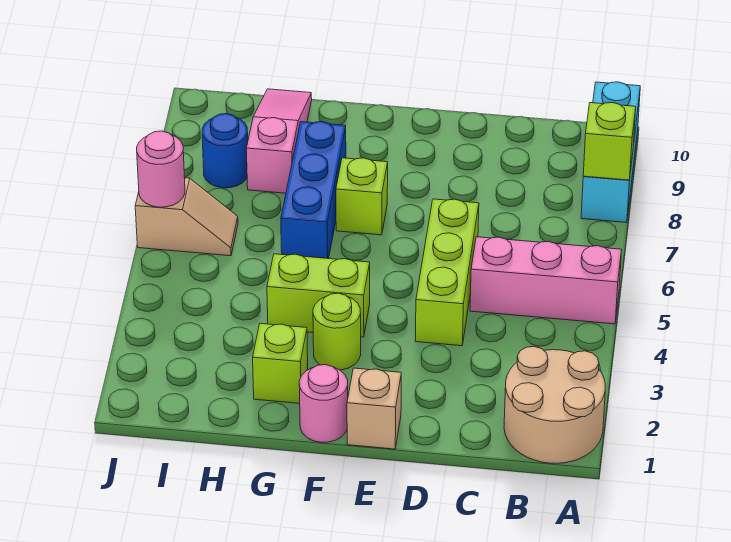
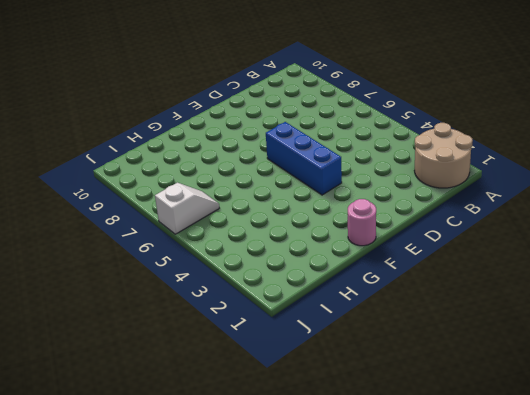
blue 1x3 brick [266,122,342,195] -> blue 1x3 brick moved to [281,122,346,259]
white 1x2 slope [155,183,219,234] -> tan 1x2 slope [135,178,238,256]
none -> pink 1x3 brick [470,237,622,324]
none -> cyan 1x3 brick [581,82,640,223]
none -> lime 1x3 brick [415,199,479,346]

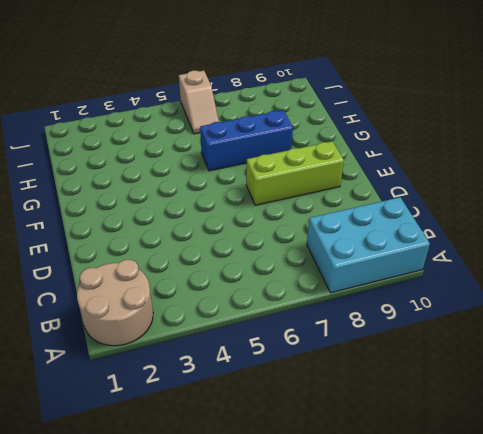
cyan 2x3 brick [307,197,430,293] -> cyan 1x3 brick [581,82,640,223]
lime 1x3 brick [246,141,344,205] -> lime 1x3 brick moved to [415,199,479,346]
none -> pink 1x3 brick [470,237,622,324]
none -> tan 1x1 brick [347,368,401,449]
none -> pink 1x1 round brick [299,365,348,442]

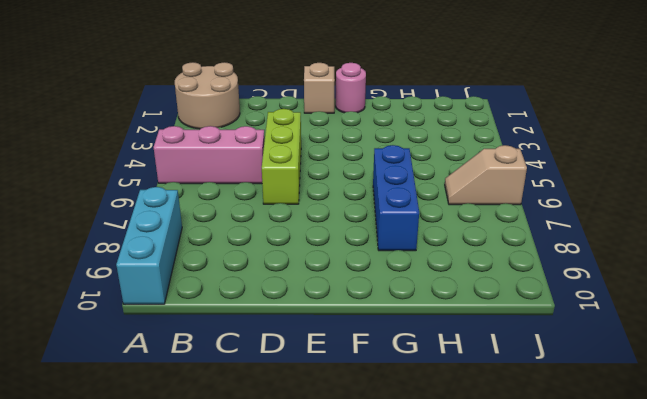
none -> lime 1x1 round brick [313,293,361,370]
none -> lime 1x2 brick [267,254,370,337]
none -> lime 1x1 brick [336,158,388,235]

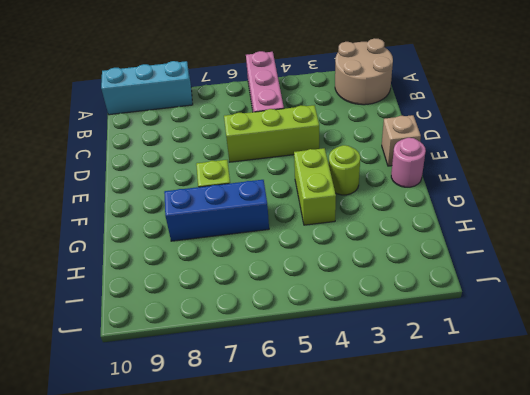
none -> lime 1x1 brick [253,323,308,403]
none -> pink 1x3 slope [246,89,312,193]
none -> tan 1x2 slope [135,178,238,256]

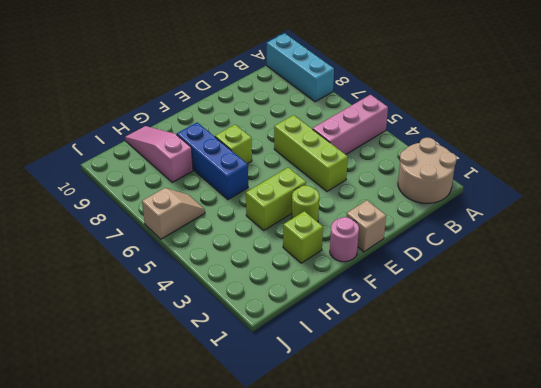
none -> blue 1x1 round brick [202,114,248,188]
none -> lime 1x1 brick [583,103,636,180]
none -> pink 1x1 round brick [137,131,185,207]

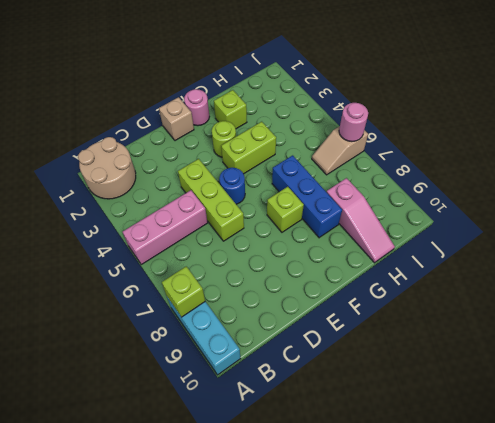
blue 1x1 round brick [219,168,245,204] -> blue 1x1 round brick moved to [202,114,248,188]

